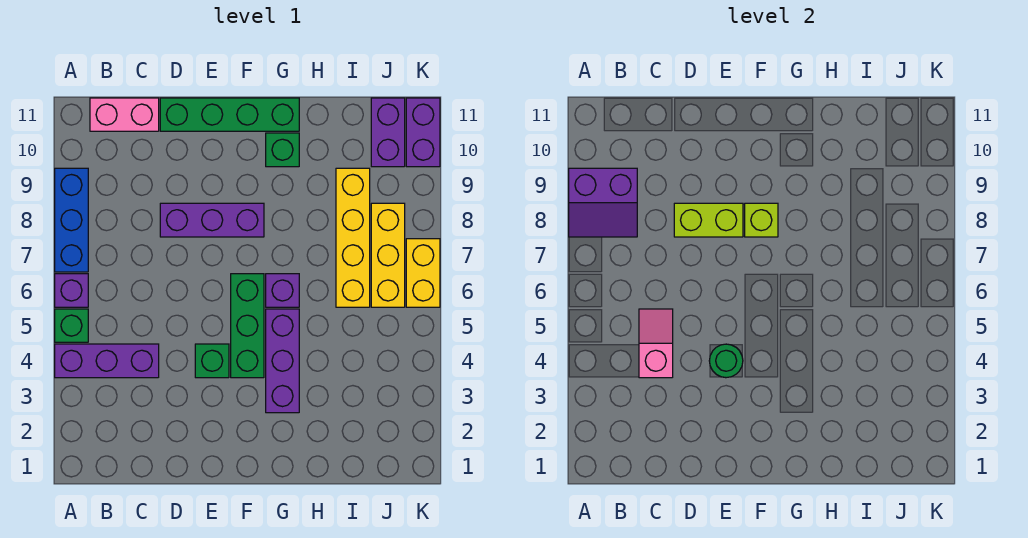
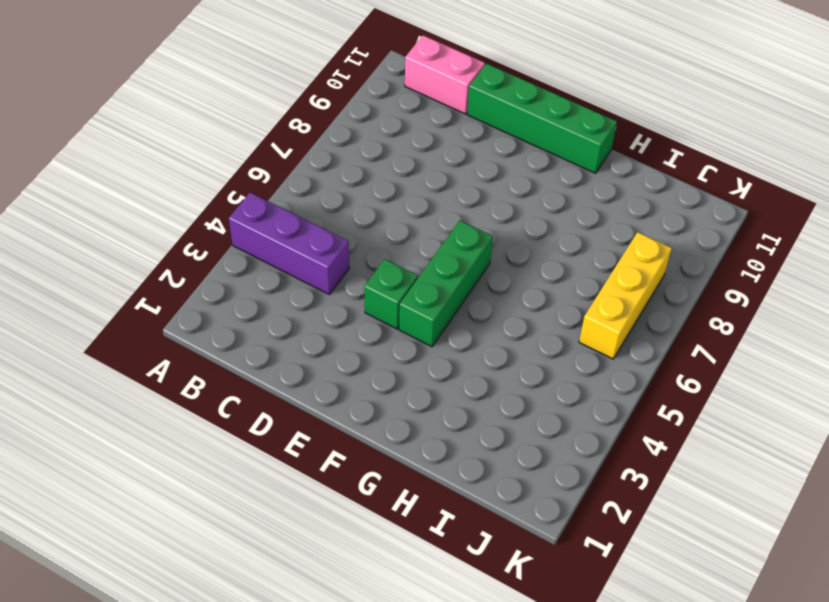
none -> green 1x1 brick [55,309,88,342]
none -> purple 1x1 brick [55,274,88,307]
none -> blue 1x3 brick [55,168,88,272]

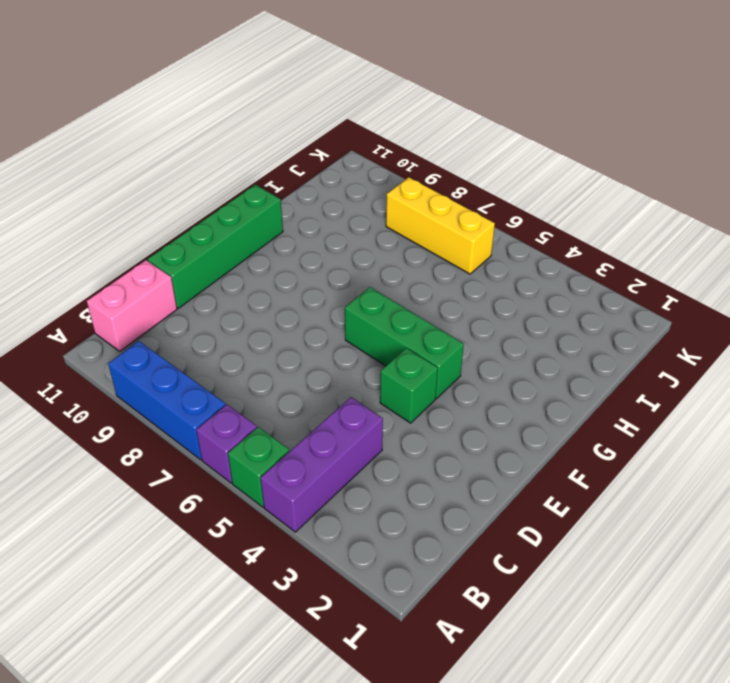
none -> purple 1x3 brick [160,203,264,237]
none -> purple 1x3 brick [266,309,299,413]
none -> purple 1x1 brick [266,274,299,307]

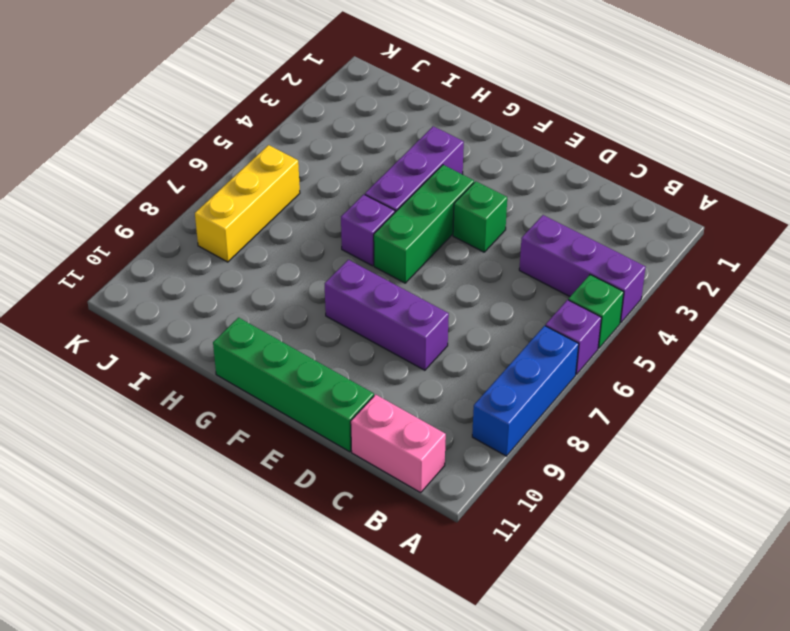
none -> green 1x1 brick [266,133,299,167]
none -> yellow 1x4 brick [336,168,370,307]
none -> purple 1x2 brick [371,98,405,167]

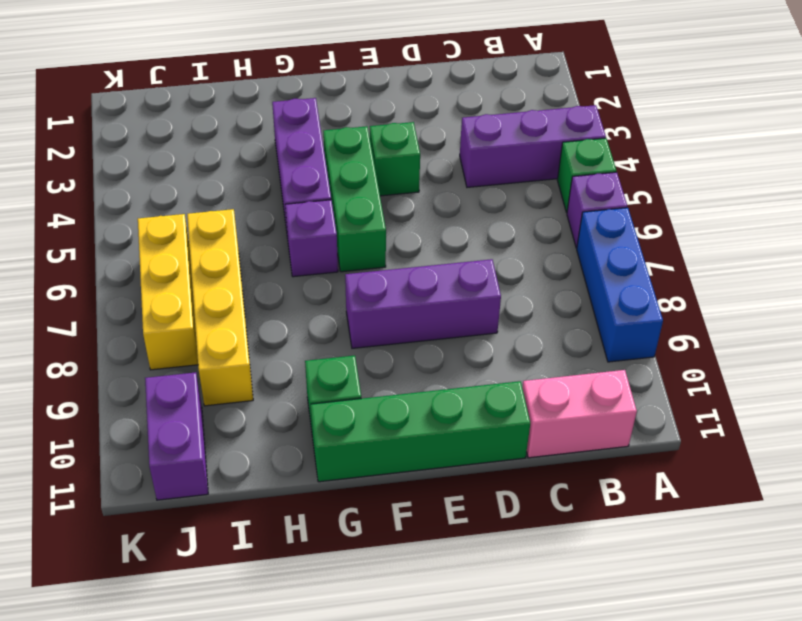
none -> yellow 1x2 brick [406,239,440,307]
none -> purple 1x2 brick [406,98,440,167]
none -> purple 2x2 slope [569,168,637,237]

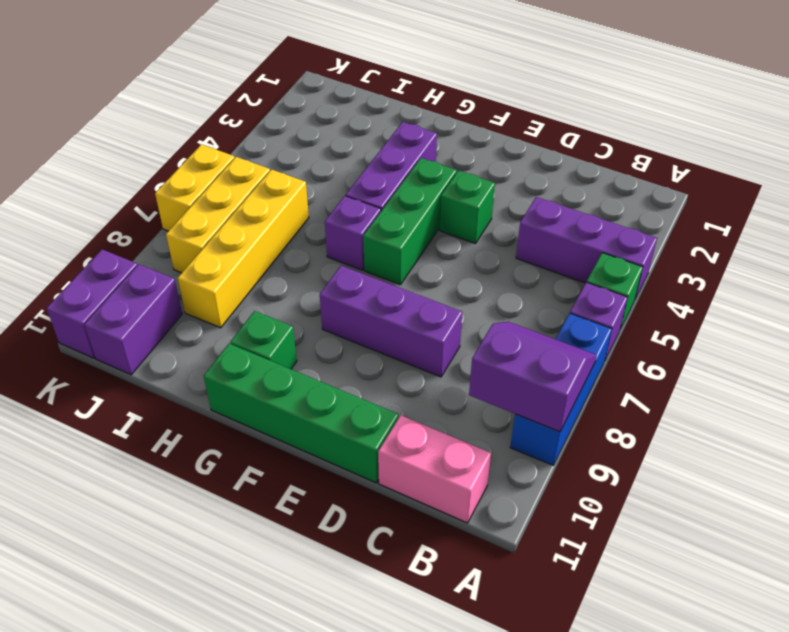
none -> pink 1x2 slope [639,309,673,378]
none -> lime 1x2 brick [674,203,743,237]
none -> green 1x1 round brick [709,344,743,378]

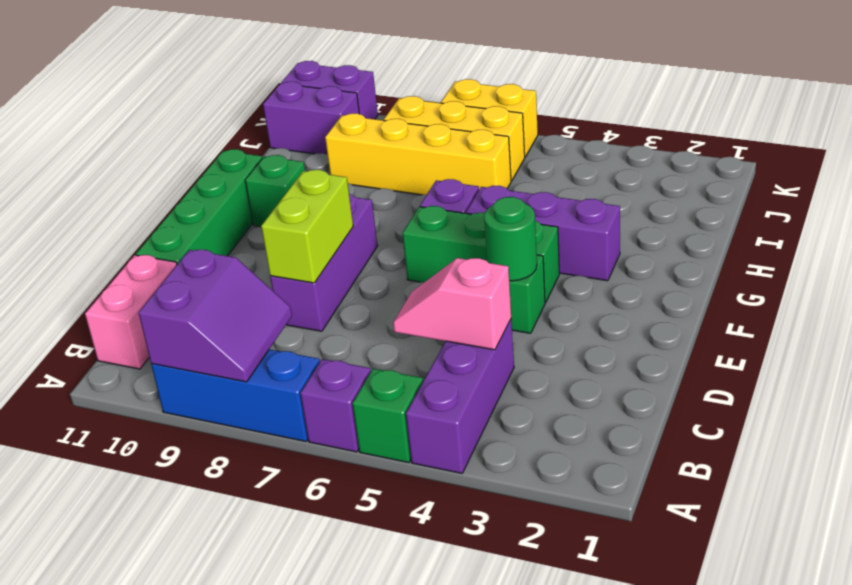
none -> lime 1x1 brick [745,203,778,237]

